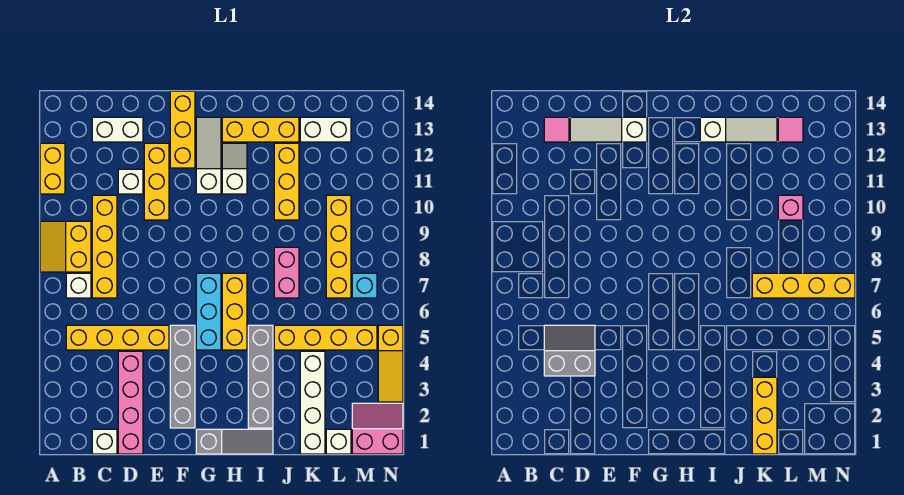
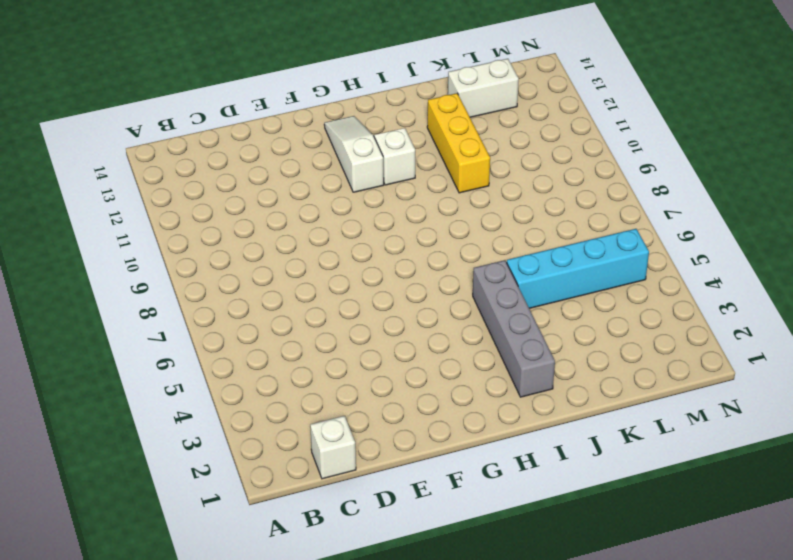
cyan 1x4 brick [507,229,649,308] -> yellow 1x4 brick [274,325,377,350]
none -> yellow 2x2 slope [40,221,91,272]
none -> yellow 1x2 brick [40,143,65,194]
none -> yellow 1x4 brick [66,325,169,350]
none -> white 1x1 brick [66,273,91,298]

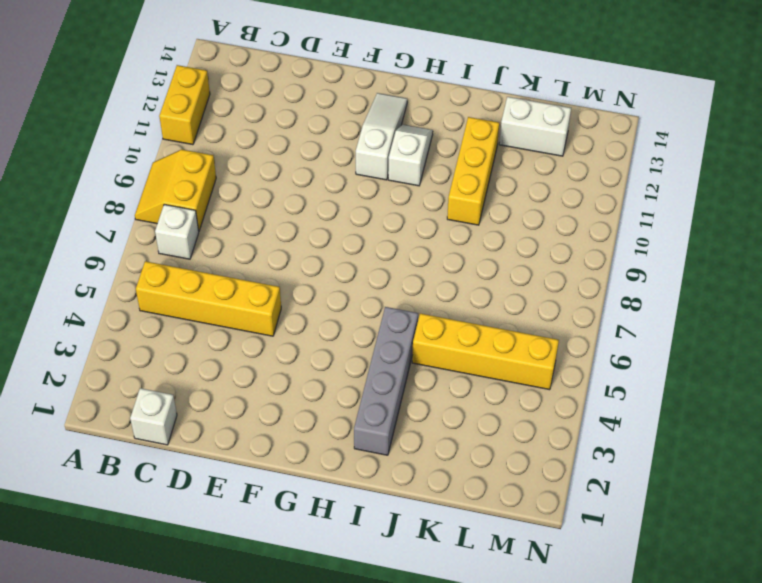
none -> yellow 1x4 brick [92,195,117,298]
none -> white 1x2 brick [92,117,143,142]
none -> pink 1x4 brick [118,351,143,454]
none -> white 1x1 brick [118,169,143,194]

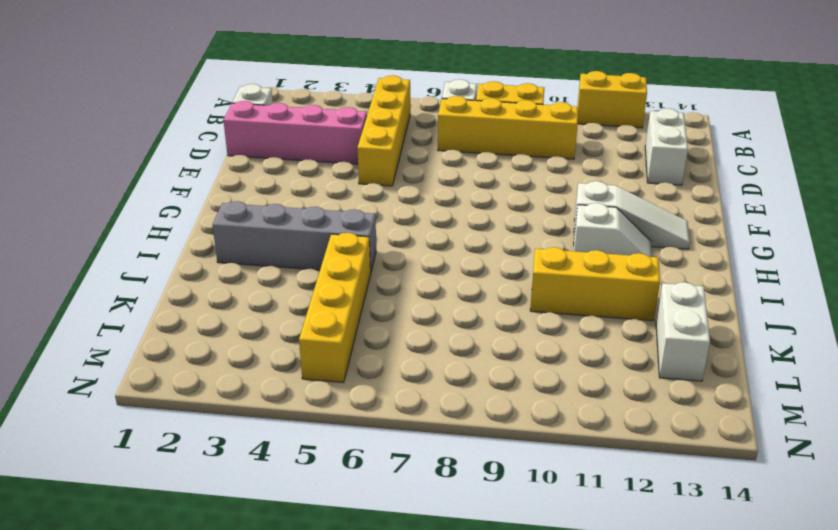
none -> white 1x1 brick [118,169,143,194]
none -> yellow 1x3 brick [144,143,169,220]
none -> grey 1x4 brick [170,325,195,428]
none -> yellow 1x3 brick [170,91,195,168]

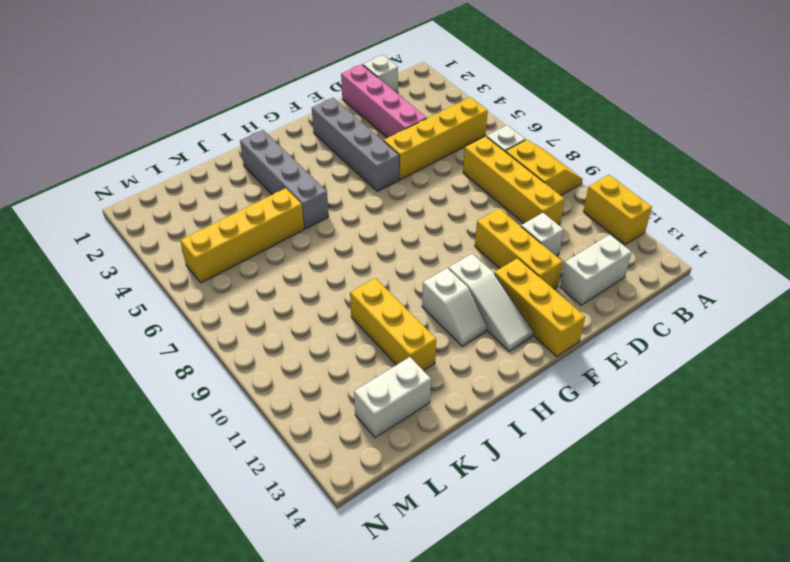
none -> grey 1x3 slope [196,429,273,454]
none -> cyan 1x3 brick [196,273,221,350]
none -> yellow 1x3 brick [222,273,247,350]
none -> yellow 1x3 brick [222,117,299,142]

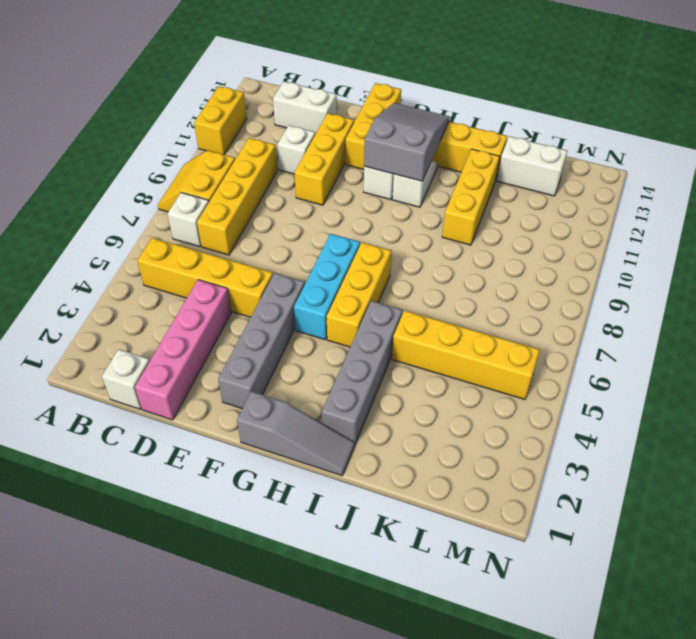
grey 2x3 slope [364,103,450,181] -> none
none -> pink 1x2 brick [274,247,299,298]
none -> white 1x4 brick [300,351,325,454]
none -> white 1x1 brick [326,429,351,454]
none -> yellow 1x4 brick [326,195,351,298]

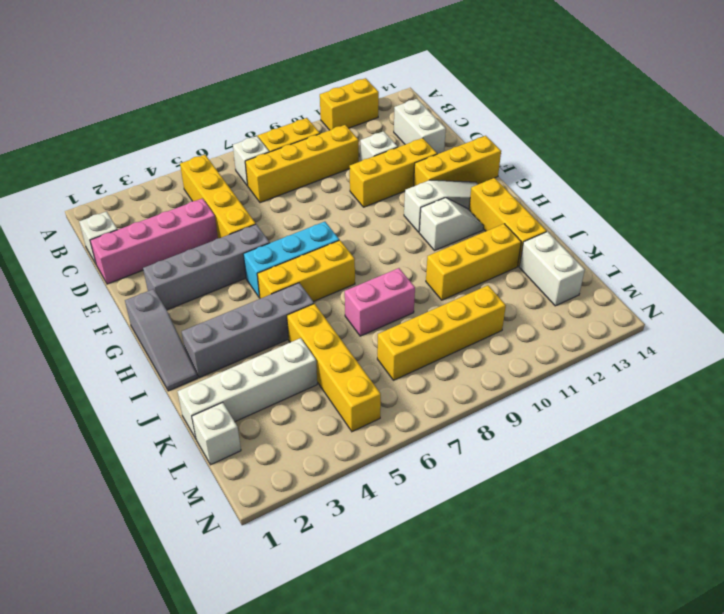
none -> pink 2x2 slope [352,403,403,454]
none -> cyan 1x1 brick [352,273,377,298]
none -> yellow 1x3 slope [378,325,403,402]
none -> grey 2x2 slope [544,325,595,376]

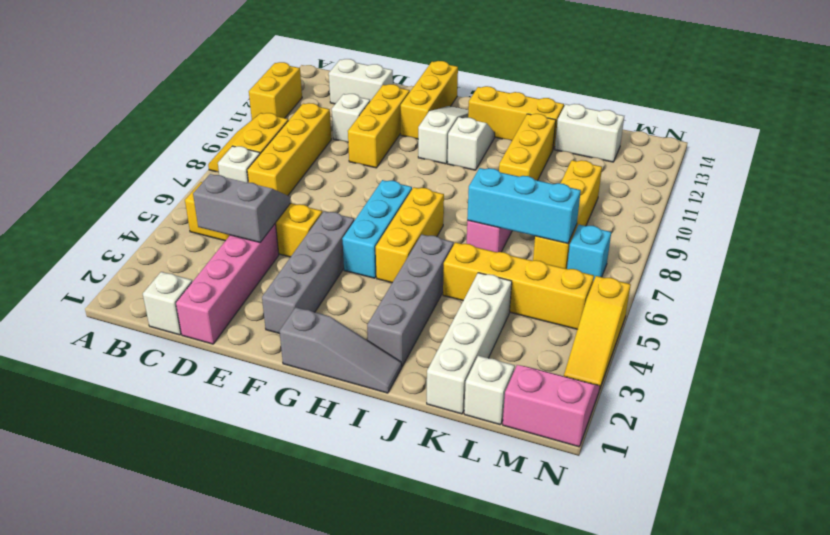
cyan 1x3 brick [467,168,581,244] -> yellow 1x4 brick [752,273,855,298]
none -> pink 1x1 tile [544,117,569,142]
none -> white 1x3 slope [570,117,647,142]
none -> white 1x3 slope [700,117,777,142]
none -> yellow 1x3 brick [752,377,777,454]

